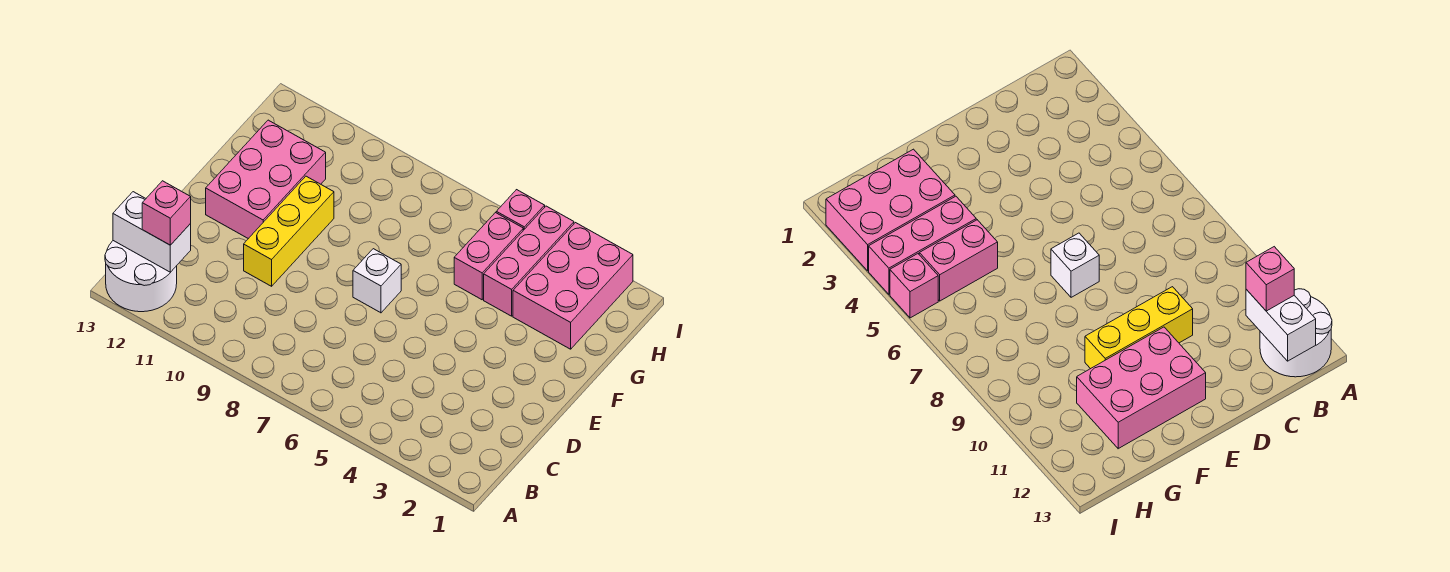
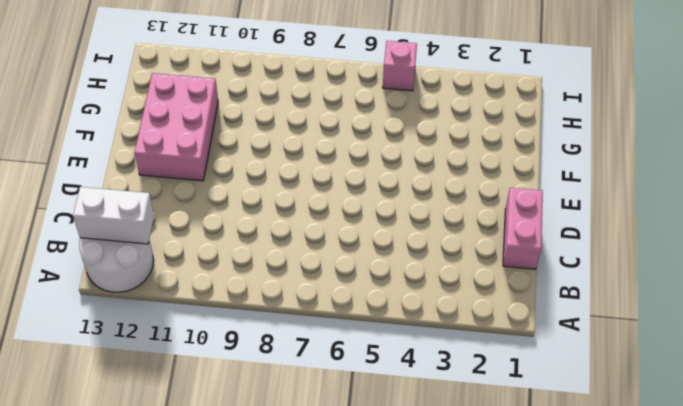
pink 1x2 brick [503,188,543,269] -> pink 1x2 brick moved to [454,213,523,300]
none -> yellow 1x3 brick [244,176,334,286]
none -> white 1x1 brick [353,249,401,313]

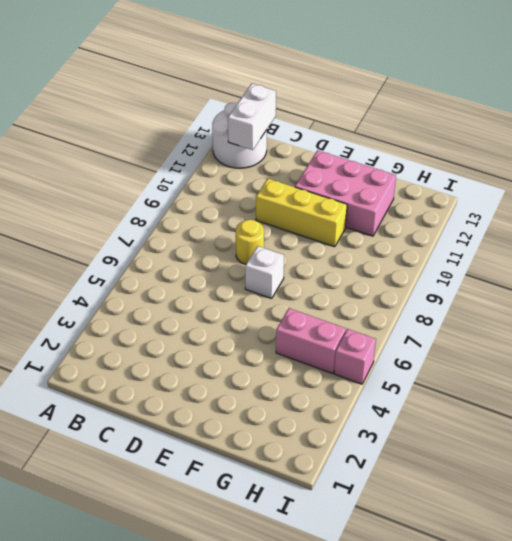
yellow 1x1 round brick [236,220,264,264] -> none
none -> pink 2x3 brick [513,223,633,349]
none -> pink 1x3 brick [484,206,574,316]

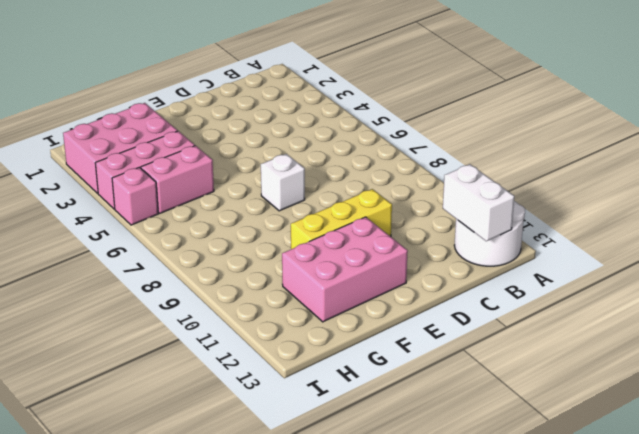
none -> pink 1x1 brick [142,181,191,245]

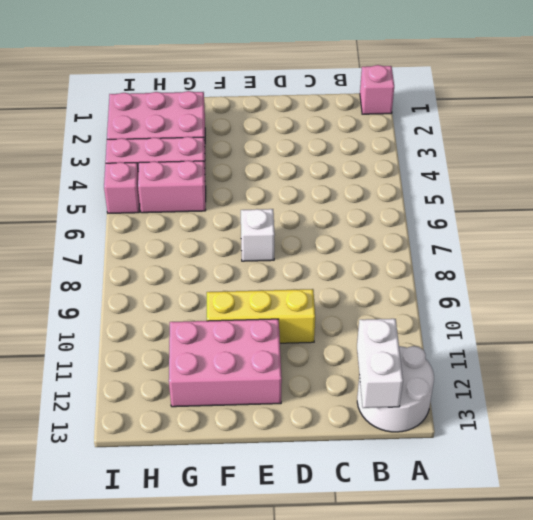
pink 1x1 brick [360,65,394,114] -> pink 1x1 brick moved to [142,181,191,245]

